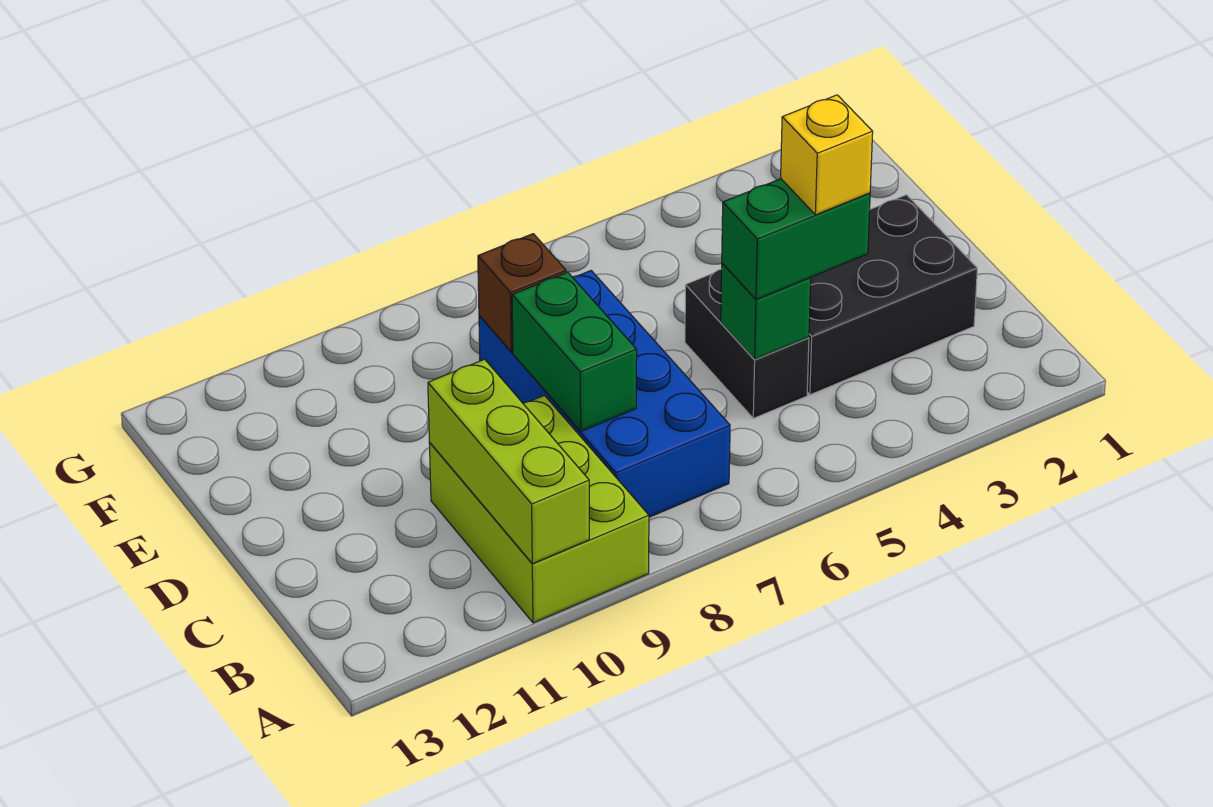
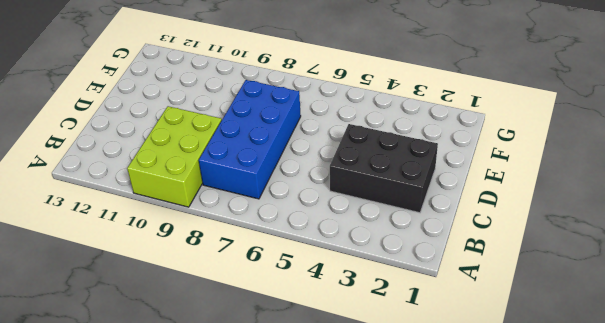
none -> black 1x2 brick [685,269,809,418]
none -> lime 1x3 brick [428,359,589,564]

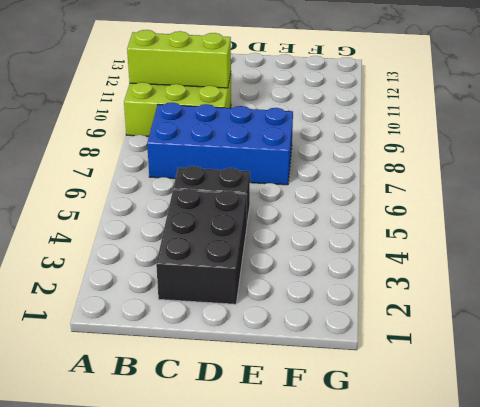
none -> green 1x1 brick [721,263,811,359]
none -> green 1x2 brick [512,272,637,431]

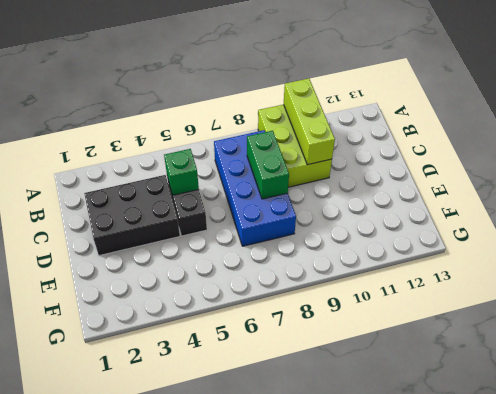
none -> brown 1x1 brick [478,234,566,352]
none -> green 1x2 brick [722,179,870,299]

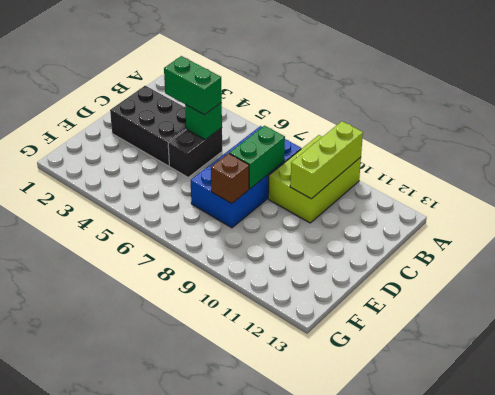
none -> yellow 1x1 brick [781,95,873,215]

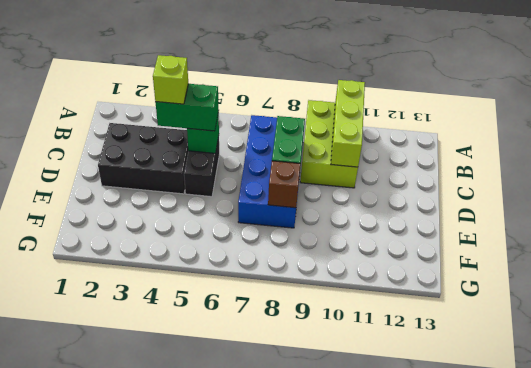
lime 1x1 brick [153,55,188,104] -> yellow 1x1 brick [781,95,873,215]

